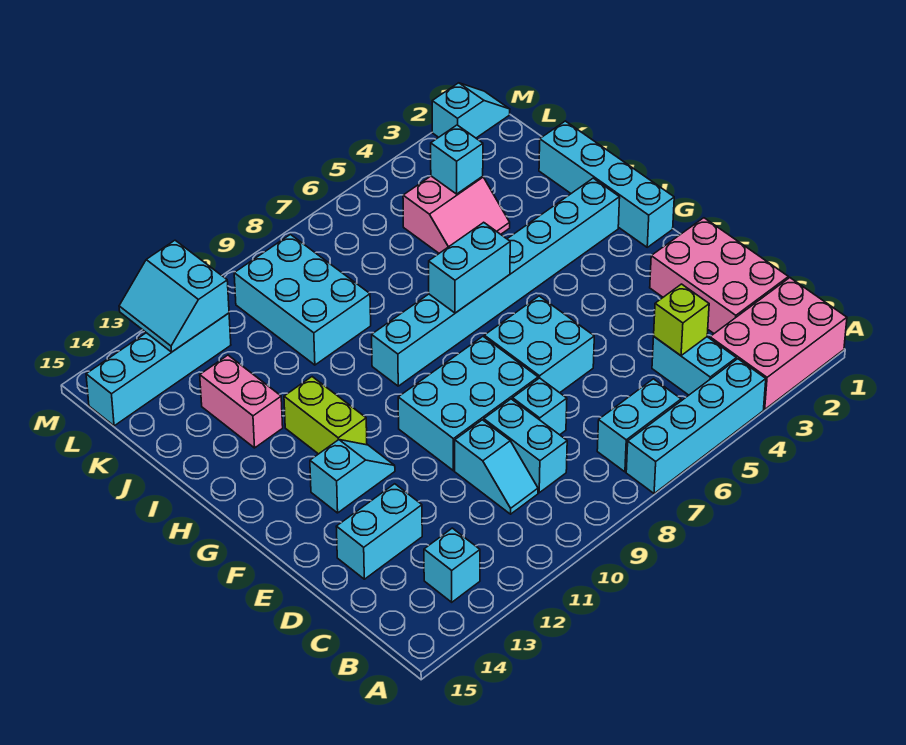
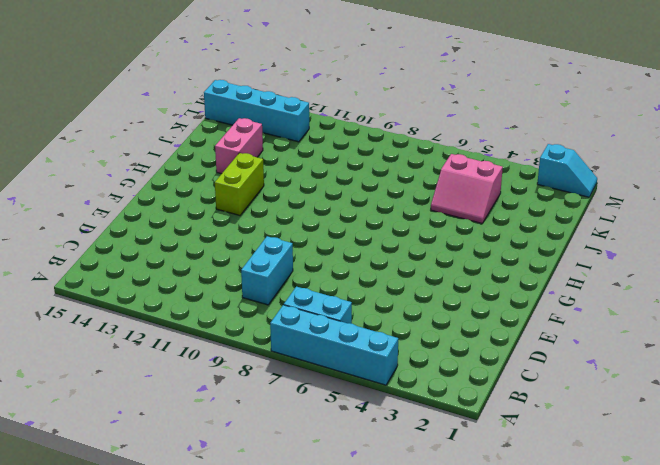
none -> pink 2x3 brick [710,278,847,409]
none -> cyan 1x2 brick [652,337,736,395]
none -> cyan 1x1 brick [424,528,480,602]

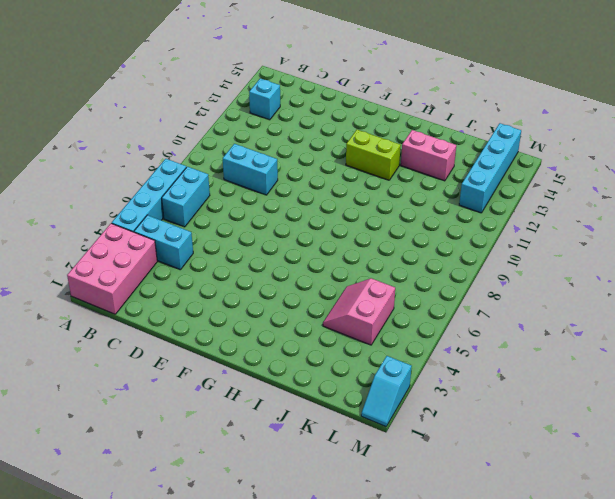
none -> pink 2x3 brick [650,218,788,333]
none -> cyan 1x2 slope [455,420,538,514]
none -> cyan 1x1 brick [512,378,567,435]

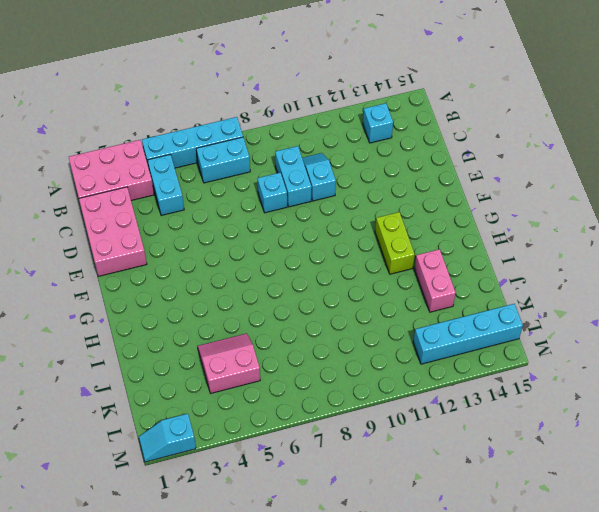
none -> cyan 1x2 brick [336,484,422,579]
none -> cyan 2x2 brick [484,296,594,393]
none -> cyan 2x3 brick [398,336,538,471]

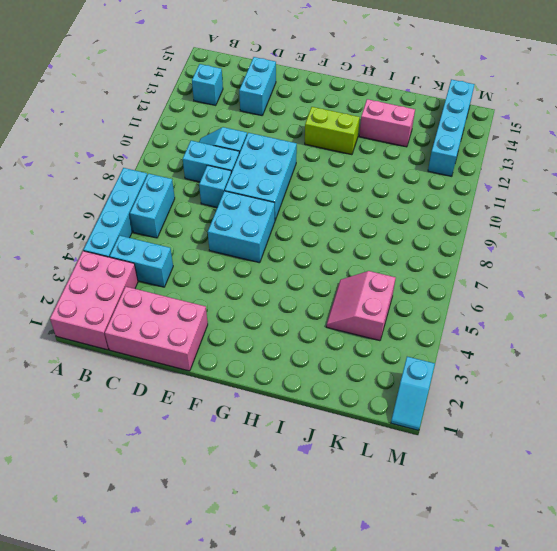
none -> cyan 1x2 slope [310,440,395,513]
none -> cyan 1x4 brick [539,121,674,247]
none -> cyan 1x8 brick [372,178,620,386]

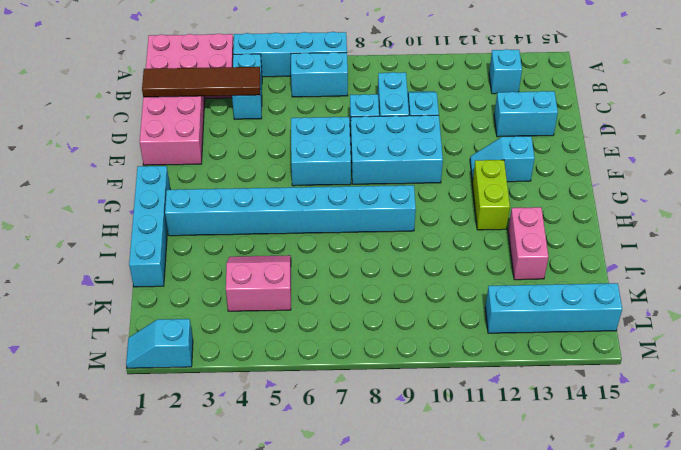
brown 1x4 tile [142,67,260,97] -> lime 1x1 brick [654,284,709,356]
none -> cyan 2x3 brick [234,235,371,365]
none -> cyan 1x2 brick [429,222,510,313]
none -> cyan 1x1 brick [431,125,483,194]

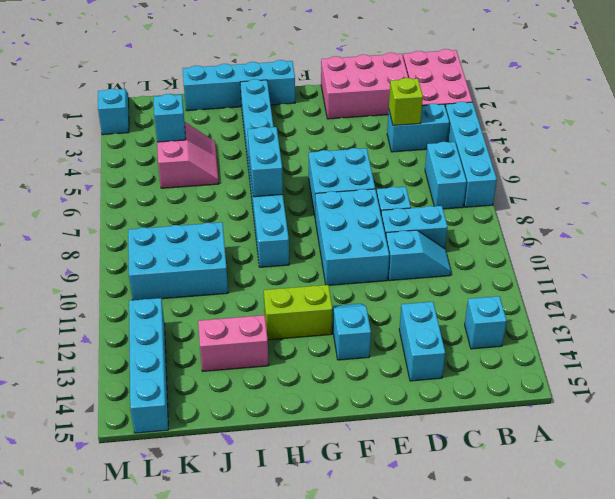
none -> cyan 2x2 slope [119,240,229,352]

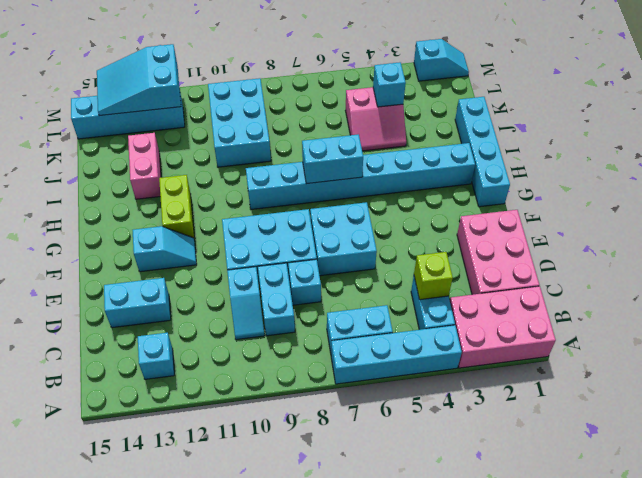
cyan 2x3 slope [97,44,181,116] -> cyan 2x2 slope [119,240,229,352]

